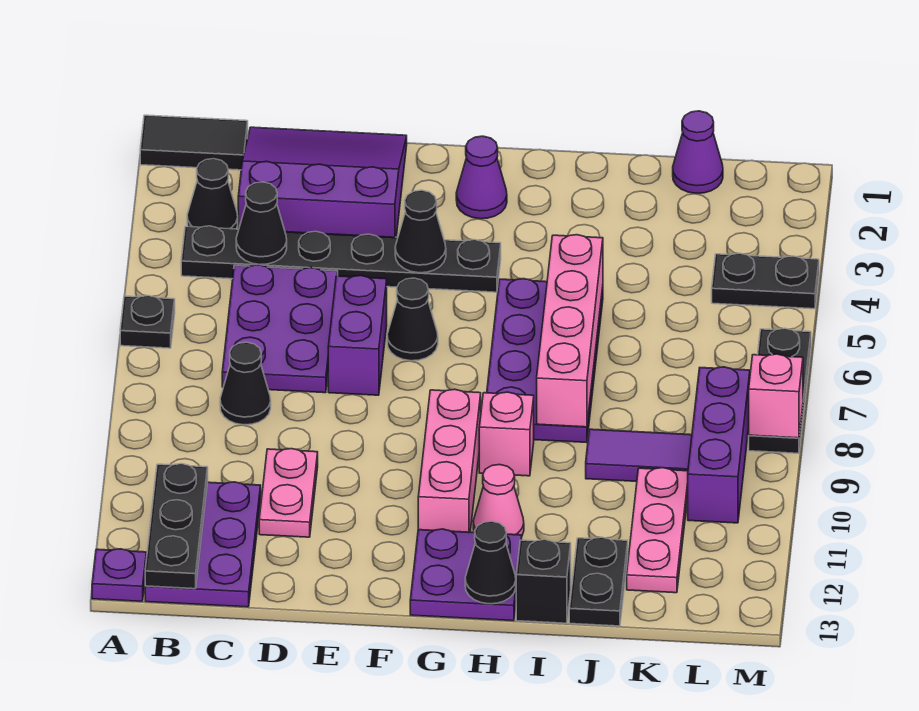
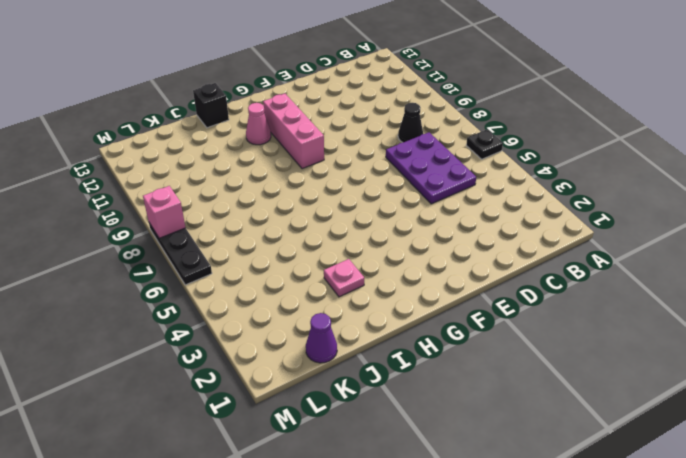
pink 1x1 plate [324,259,364,297] -> none
none -> black 1x2 tile [140,115,248,170]
none -> purple 1x1 plate [92,549,146,601]
none -> black 1x1 cone [187,159,238,229]
none -> black 1x6 plate [181,226,501,292]

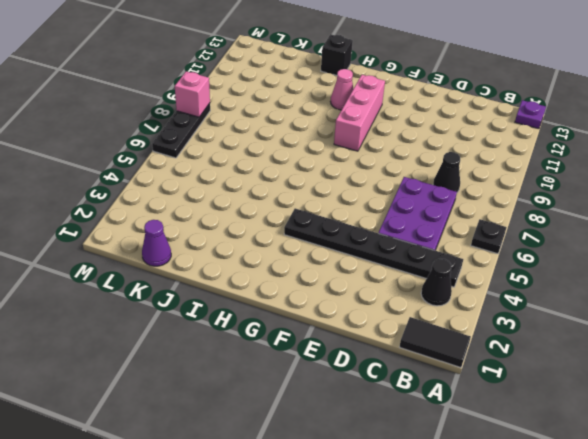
none -> purple 2x3 plate [145,482,261,607]
none -> purple 3x3 slope [238,127,407,237]
none -> pink 1x2 plate [259,449,318,537]
none -> purple 1x2 brick [328,275,387,395]

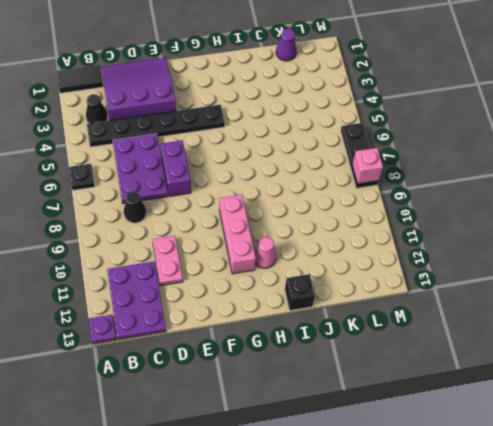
none -> black 1x1 cone [387,278,438,361]
none -> purple 1x1 cone [456,136,507,219]
none -> purple 2x2 plate [410,529,522,621]
none -> purple 2x4 plate [487,279,603,443]

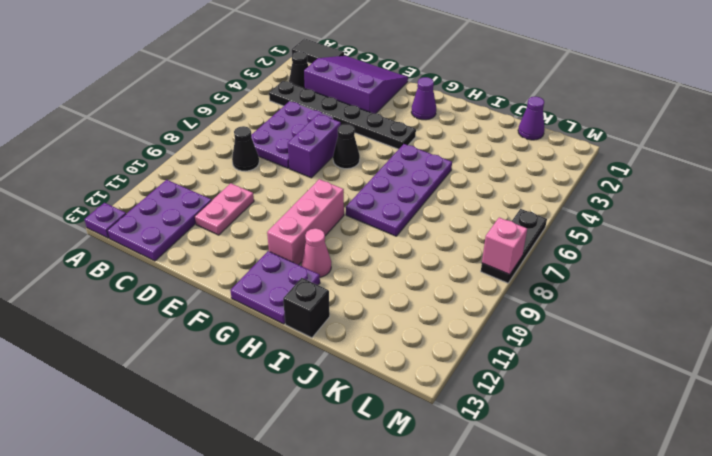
none -> black 1x1 plate [120,296,175,348]
none -> pink 1x1 brick [479,392,534,476]
none -> purple 1x2 tile [586,429,692,481]
none -> black 1x2 plate [569,537,628,626]

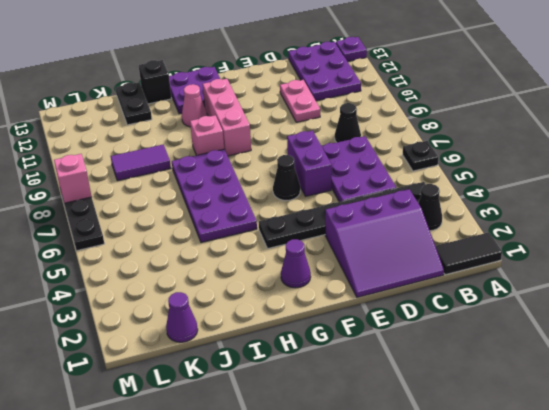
none -> pink 1x3 plate [627,468,688,593]
none -> black 1x2 plate [712,253,819,309]
none -> purple 1x3 brick [688,367,750,523]
none -> black 1x3 plate [145,464,208,589]

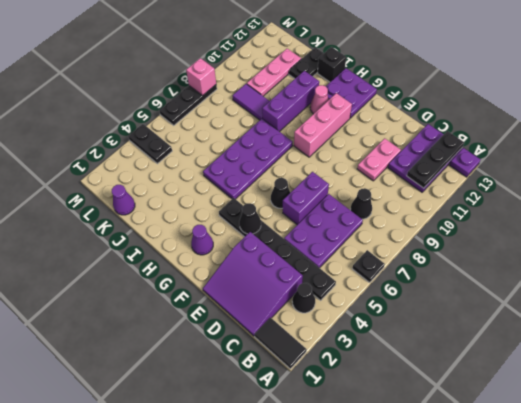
purple 1x3 brick [262,71,319,132] -> purple 1x3 brick moved to [688,367,750,523]
none -> pink 1x1 brick [479,392,534,476]
none -> black 1x1 cone [236,182,287,265]
none -> black 1x1 cone [465,521,516,604]
none -> pink 1x4 brick [537,235,603,427]

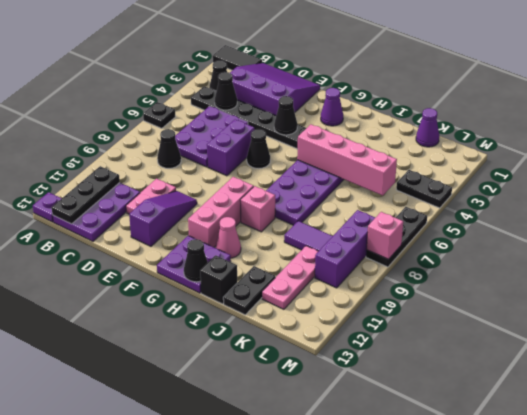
purple 1x3 slope [129,191,197,246] -> none
pink 1x4 brick [297,124,397,196] -> pink 1x4 brick turned to [537,235,603,427]

